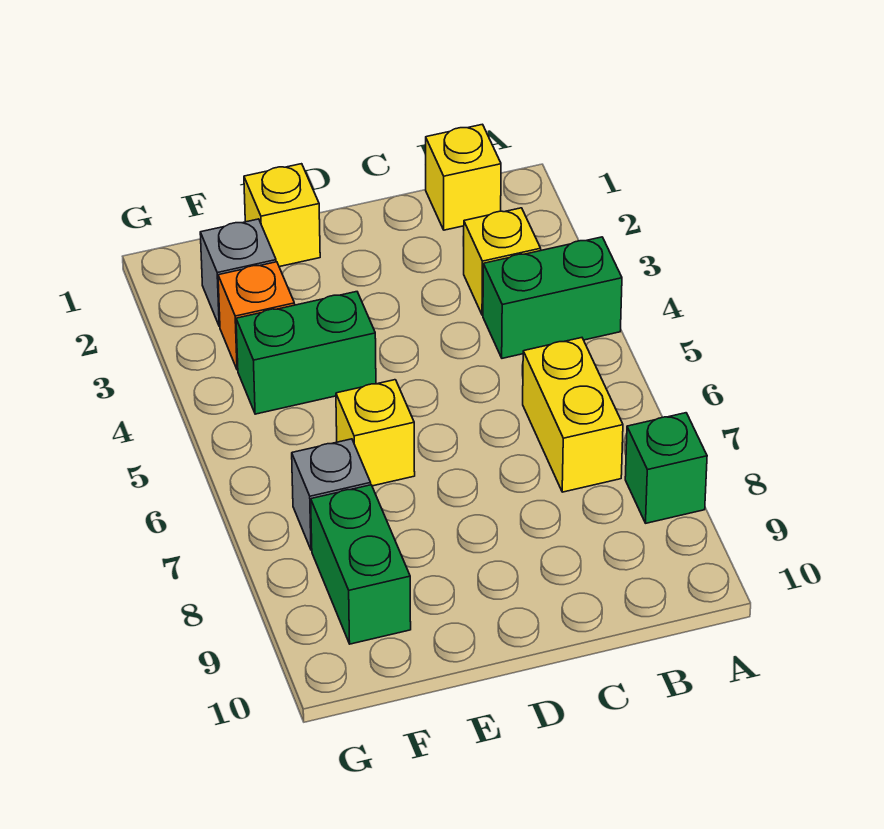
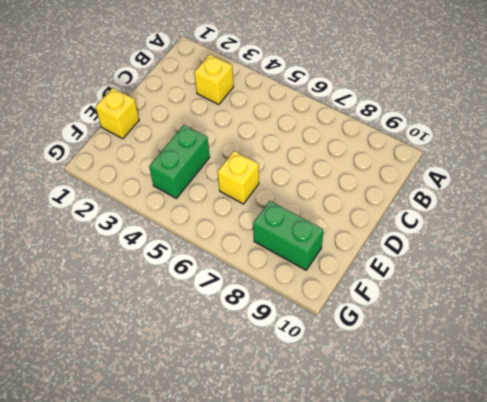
none -> green 1x2 brick [483,237,622,358]
none -> green 1x1 brick [625,413,707,523]
none -> yellow 1x1 brick [426,124,501,230]

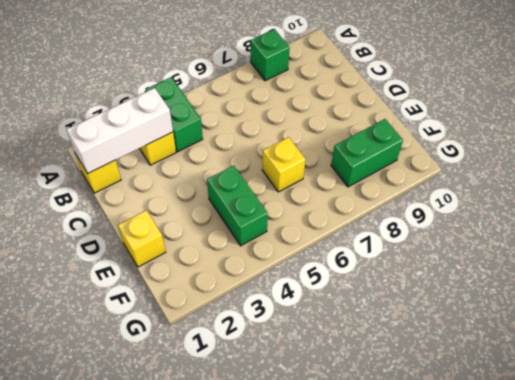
white 1x3 brick [66,88,173,174] -> none
none -> yellow 1x2 brick [523,338,623,492]
none -> grey 1x1 brick [200,219,276,327]
none -> orange 1x1 brick [218,262,295,370]

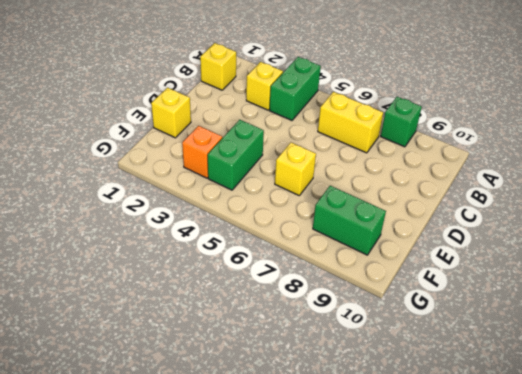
none -> grey 1x1 brick [200,219,276,327]
none -> grey 1x1 brick [292,439,371,550]

